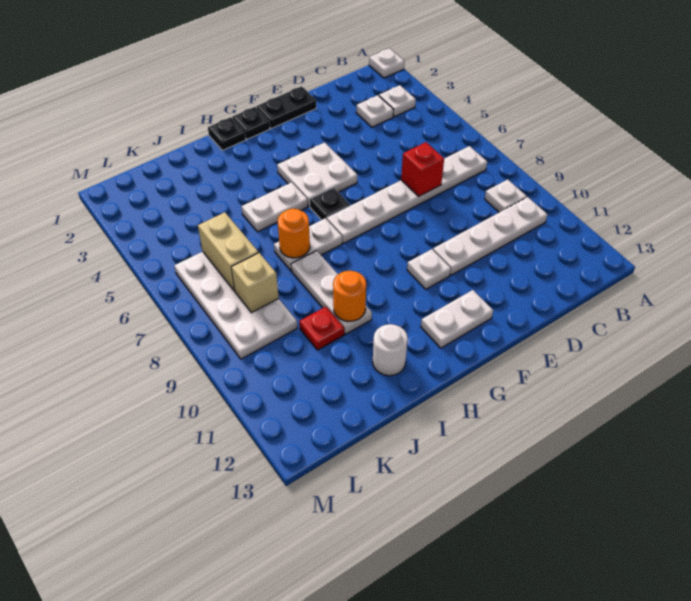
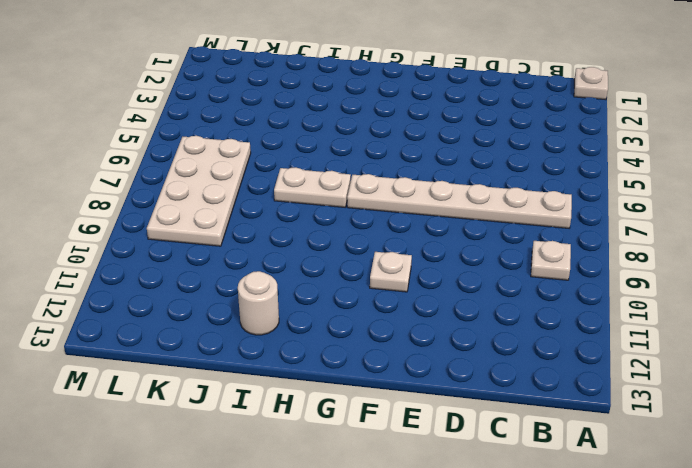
none -> white 1x1 plate [379,85,416,117]
none -> white 1x4 plate [433,197,547,275]
none -> white 1x1 plate [356,95,394,127]

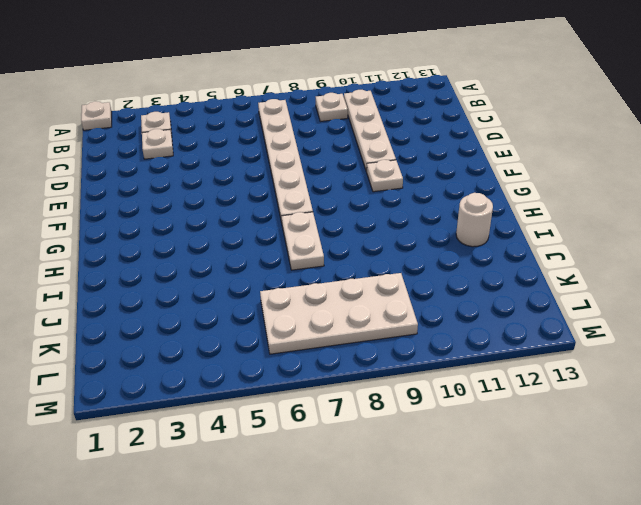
none -> black 1x2 plate [256,86,316,129]
none -> white 2x2 plate [277,142,357,206]
none -> white 1x2 plate [421,290,493,348]

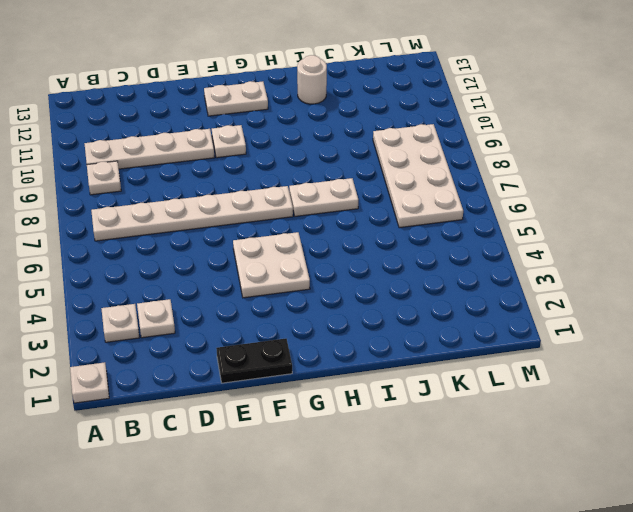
none -> black 1x1 plate [232,107,270,139]
none -> black 1x1 plate [310,188,350,220]
none -> black 1x1 plate [208,117,246,150]

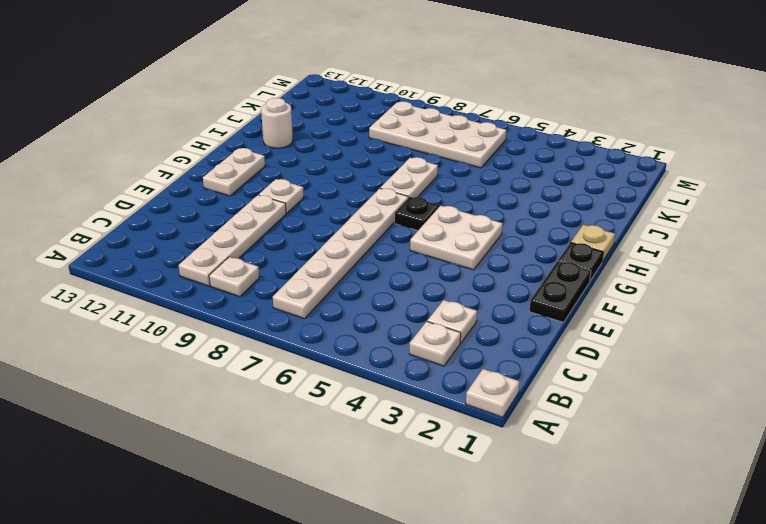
tan 1x1 plate [571,225,615,262] -> black 1x1 plate [208,117,246,150]
none -> white 1x2 plate [241,182,308,232]
none -> white 1x3 plate [291,251,372,334]
none -> red 1x1 plate [299,307,344,350]

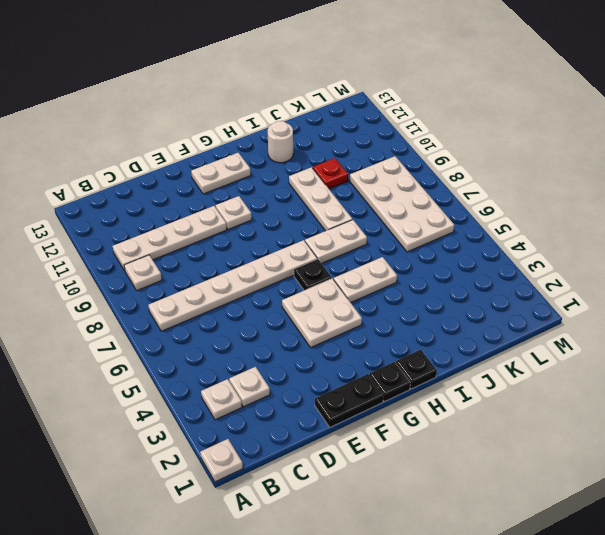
none -> red 1x1 brick [401,142,444,197]
none -> orange 1x1 round brick [277,208,310,258]
none -> orange 1x1 round brick [333,271,366,321]

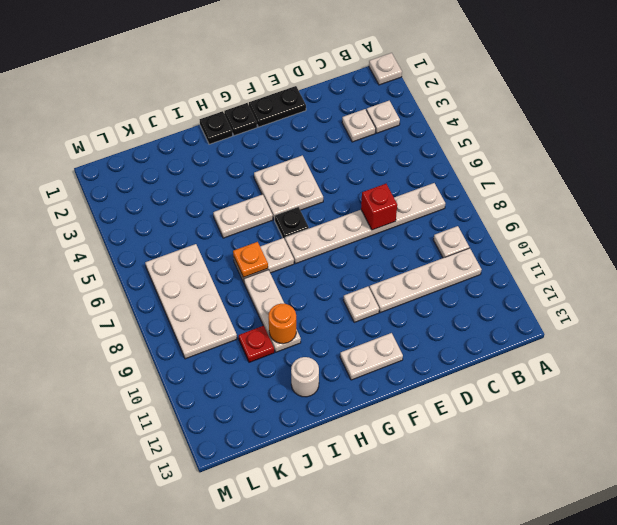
orange 1x1 plate [233,242,268,277] -> orange 1x1 round brick [277,208,310,258]
none -> tan 1x2 brick [198,212,258,291]
none -> tan 1x1 brick [231,253,279,313]

